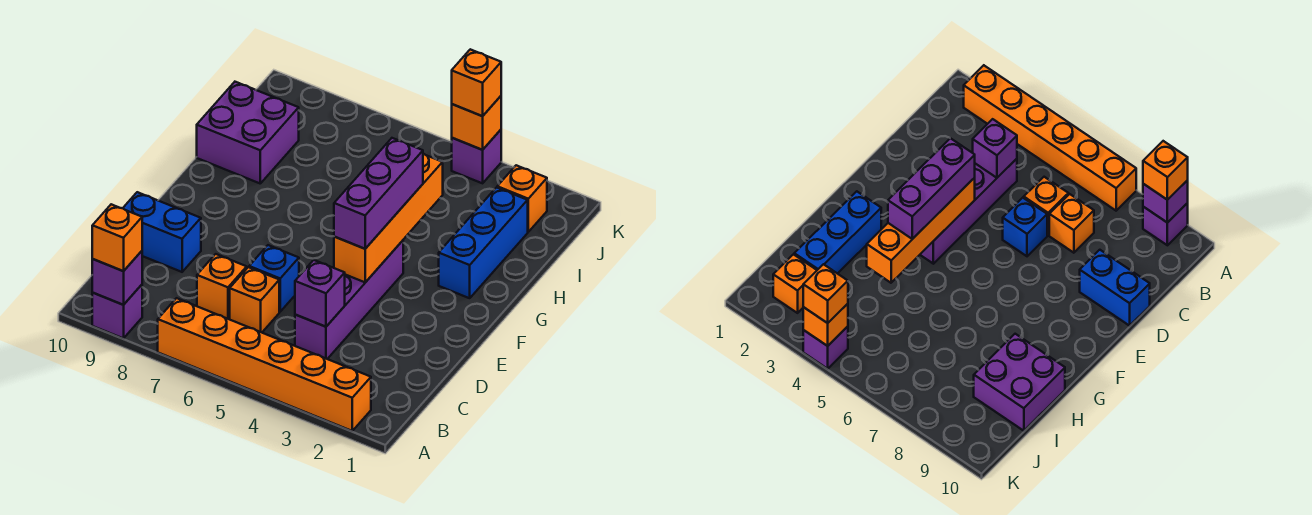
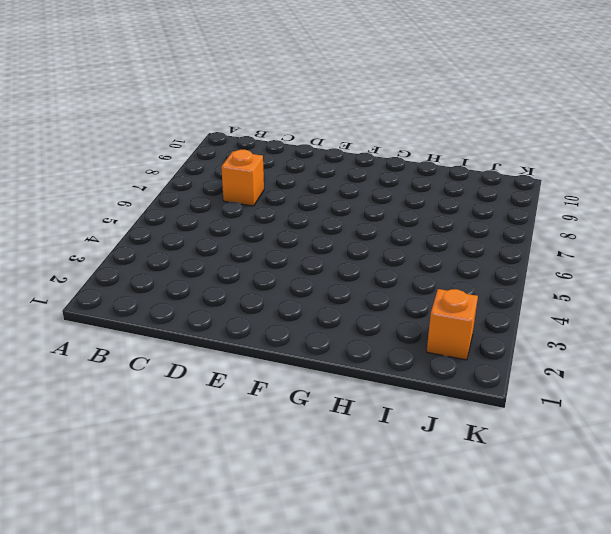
none -> orange 1x6 brick [158,298,371,431]
none -> purple 1x1 brick [92,285,142,338]
none -> purple 1x4 brick [295,241,403,359]

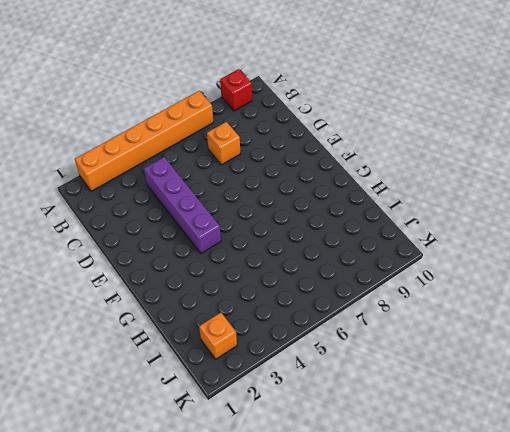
red 1x1 brick [220,69,252,111] -> purple 1x1 brick [92,285,142,338]
none -> orange 1x1 brick [230,267,279,332]
none -> blue 1x1 brick [249,245,299,312]
none -> blue 1x2 brick [123,192,201,272]

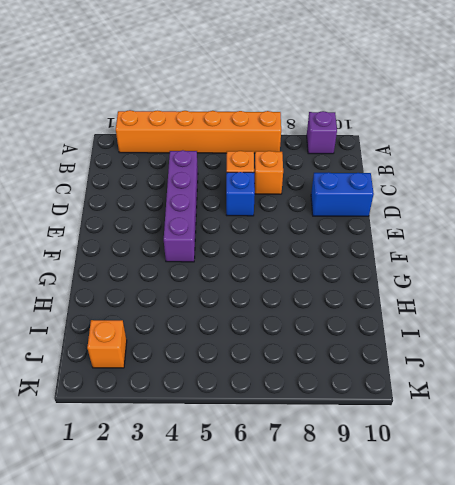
none -> blue 1x3 brick [439,187,528,298]
none -> purple 2x2 brick [197,82,299,183]
none -> purple 1x1 brick [452,130,501,183]

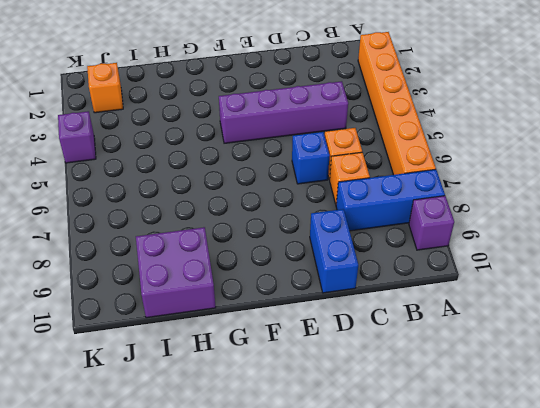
blue 1x3 brick [336,169,445,231] -> blue 1x3 brick moved to [439,187,528,298]
none -> purple 1x1 brick [92,251,142,305]
none -> purple 1x1 brick [295,260,345,327]
none -> orange 1x4 brick [334,154,443,282]

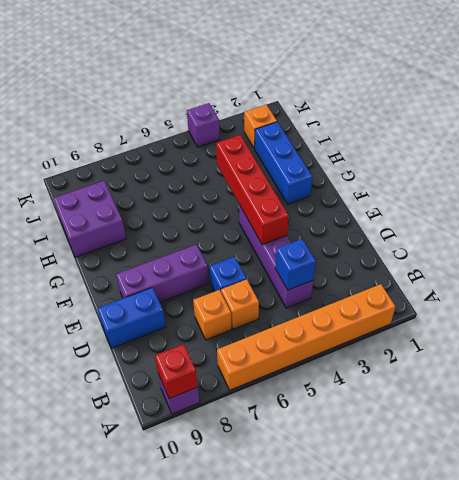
red 1x1 brick [155,344,198,399] -> purple 1x1 brick [92,251,142,305]
blue 1x1 brick [275,239,316,290] -> purple 1x1 brick [295,260,345,327]
red 1x4 brick [216,135,289,245] -> orange 1x4 brick [334,154,443,282]
purple 1x3 brick [116,245,209,302] -> purple 1x3 brick turned to [334,138,423,249]
none -> orange 1x1 brick [452,96,501,150]
none -> orange 1x1 brick [92,204,142,271]
none -> orange 1x1 brick [452,49,501,116]

